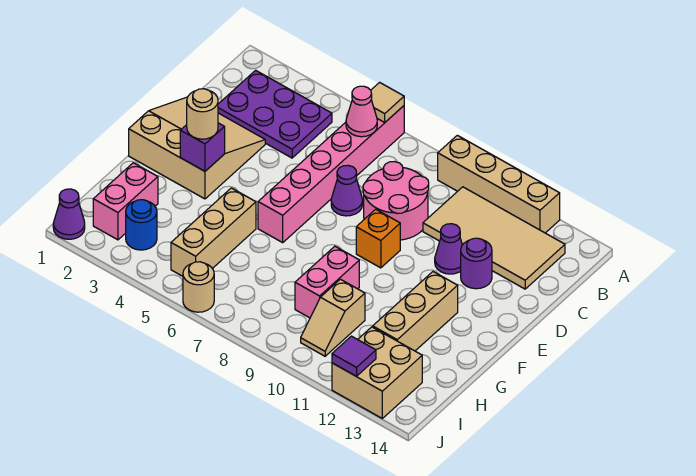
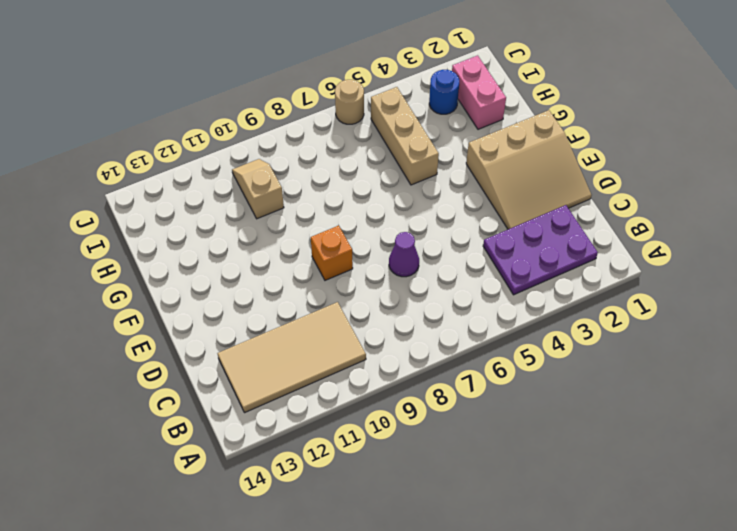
none -> pink 1x6 brick [258,106,404,243]
none -> tan 1x4 brick [438,135,560,233]
none -> pink 2x2 round brick [363,162,429,240]

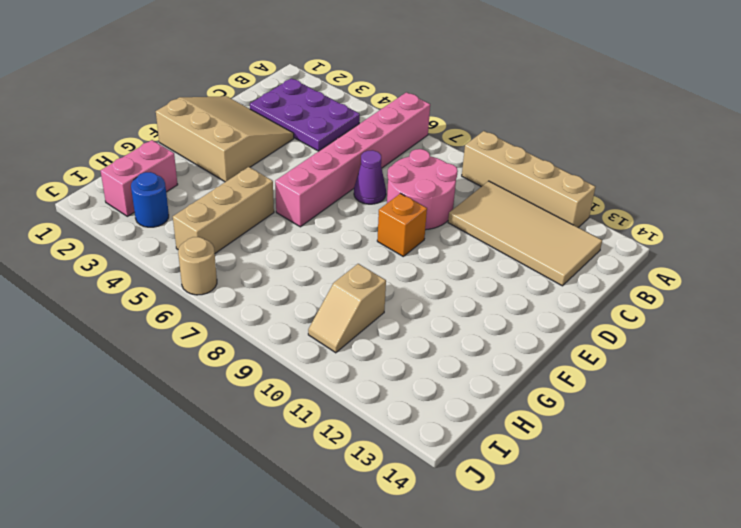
none -> purple 1x1 cone [435,224,462,274]
none -> purple 1x1 round brick [461,238,492,289]
none -> tan 1x3 brick [373,272,458,351]

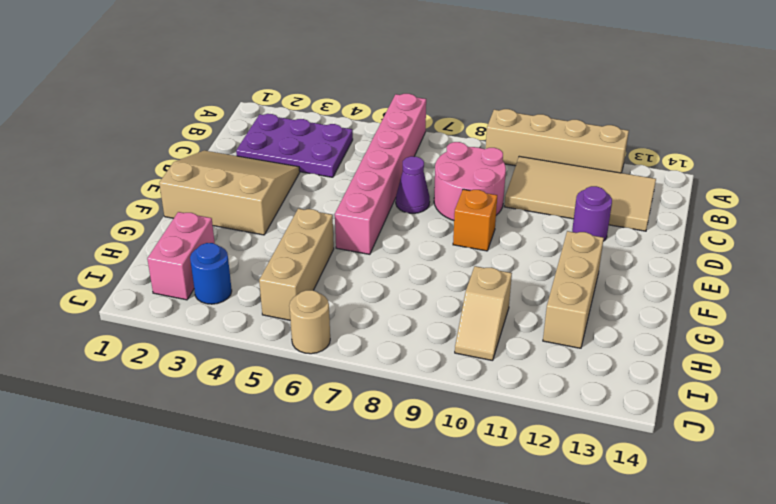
none -> purple 1x1 cone [435,224,462,274]
none -> pink 1x2 brick [295,246,359,318]
none -> tan 2x2 brick [332,327,422,418]

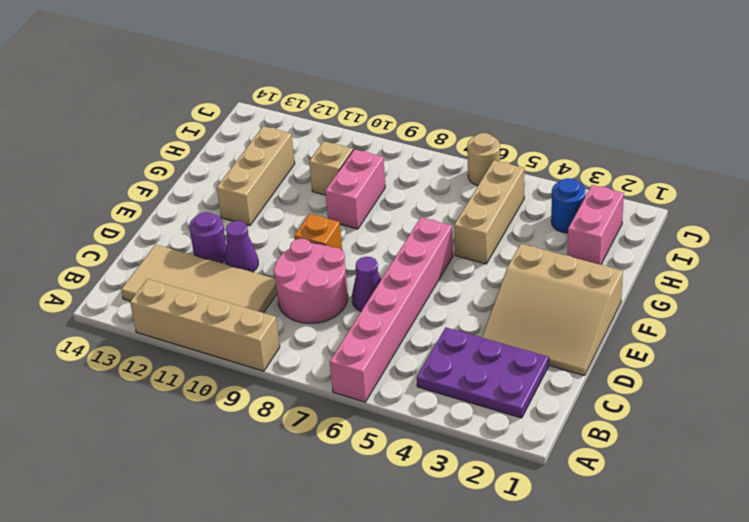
none -> tan 2x2 brick [332,327,422,418]
none -> purple 1x1 cone [53,189,85,239]
none -> tan 1x1 tile [371,82,404,122]

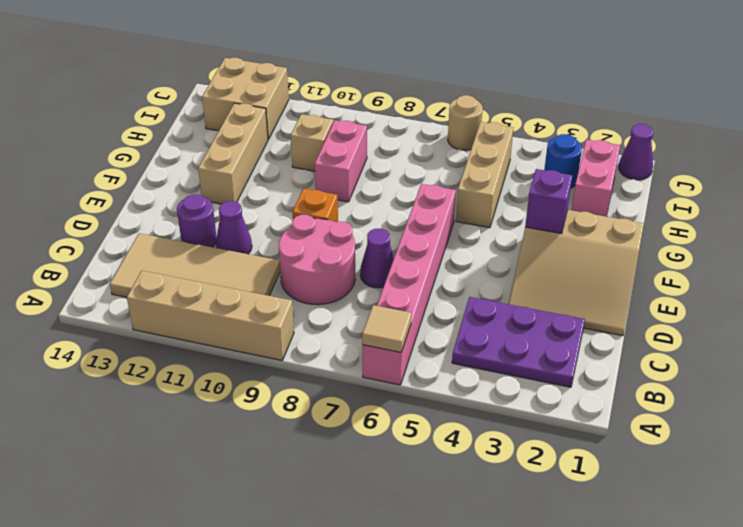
none -> pink 1x1 cone [346,86,377,137]
none -> purple 1x1 tile [332,336,376,376]
none -> tan 1x1 round brick [187,89,218,139]

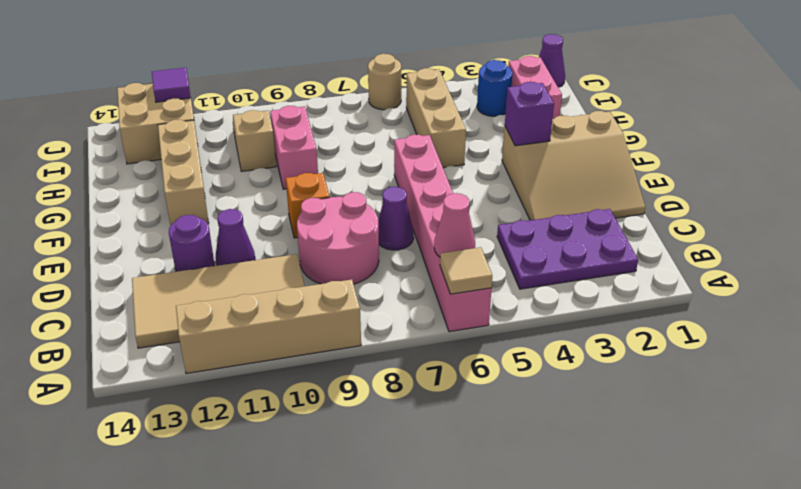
none -> tan 1x1 round brick [187,89,218,139]

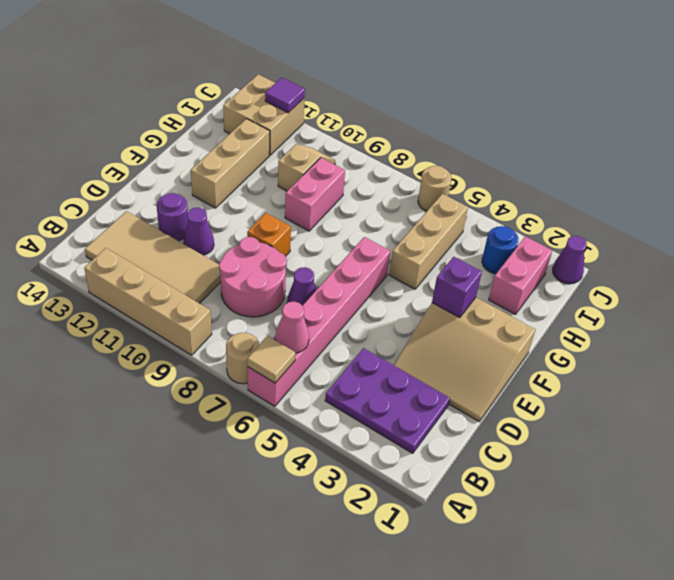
tan 1x1 round brick [226,333,259,384] -> tan 1x1 round brick moved to [187,89,218,139]

